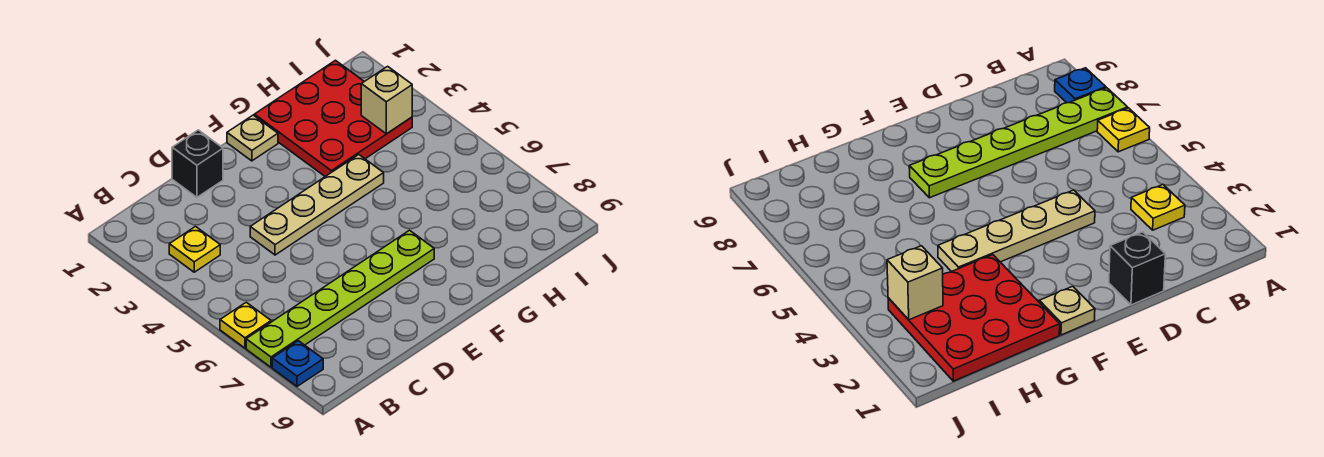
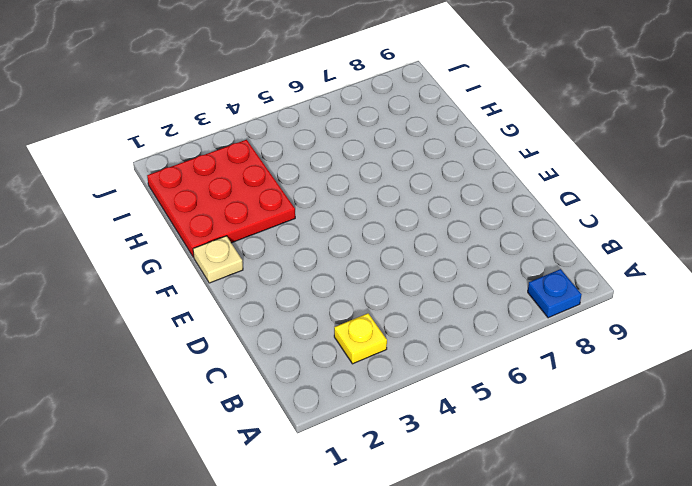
none -> yellow 1x1 plate [220,302,271,348]
none -> lime 1x6 plate [246,230,434,367]

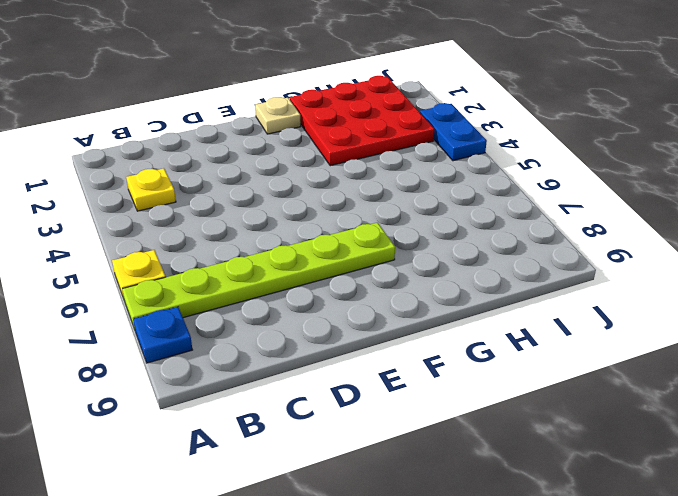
blue 1x2 plate [420,103,487,161] -> none
none -> black 1x1 brick [172,130,223,197]
none -> tan 1x4 plate [250,155,384,255]

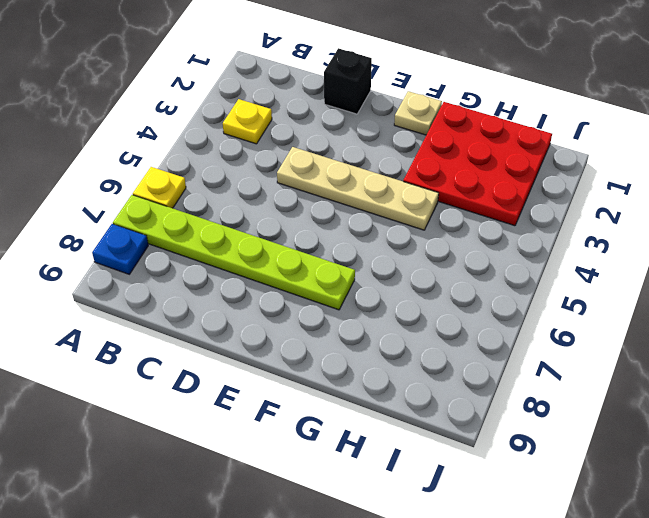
none -> tan 1x1 brick [361,66,412,134]

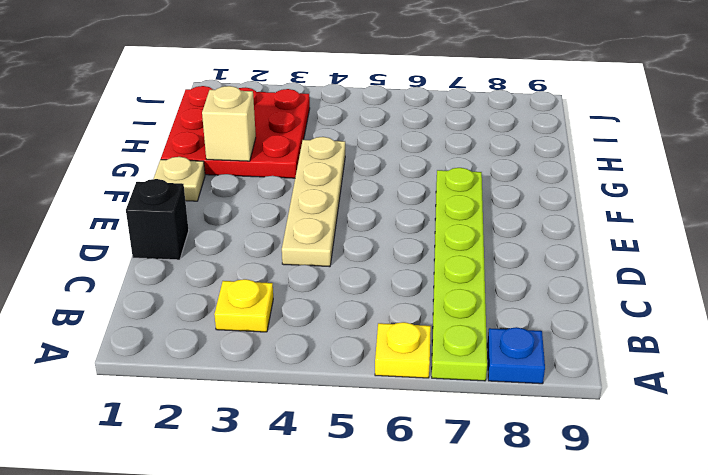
tan 1x1 brick [202,86,256,161] -> tan 1x1 brick moved to [361,66,412,134]

